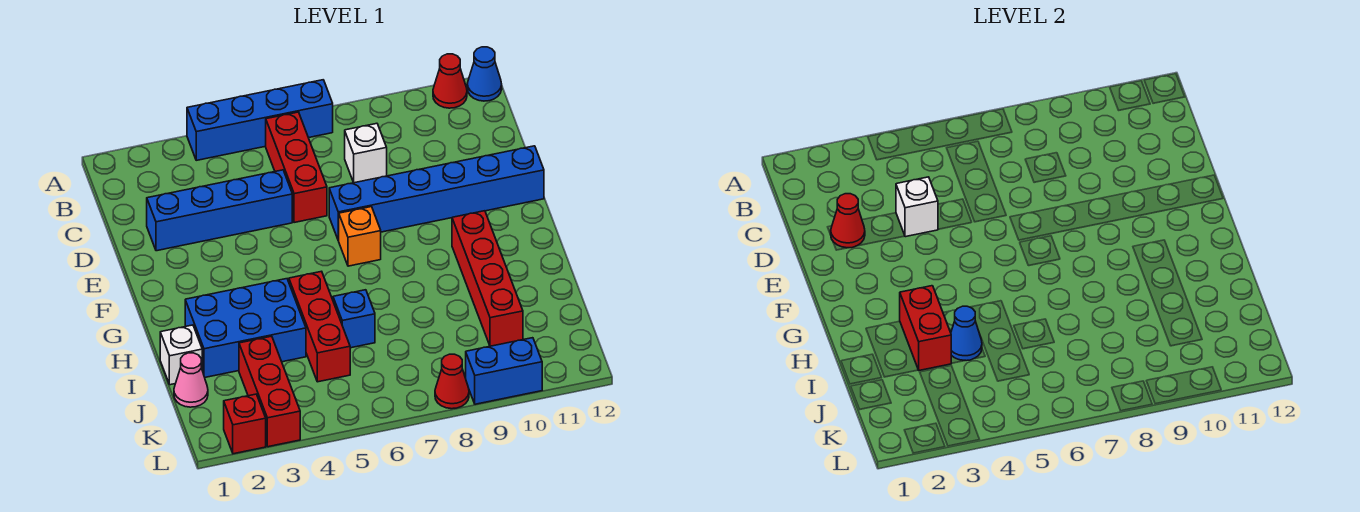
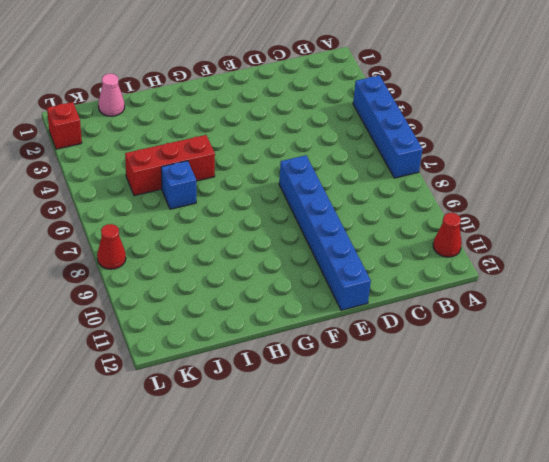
none -> blue 1x1 cone [467,47,502,101]
none -> red 1x3 brick [266,112,327,223]
none -> white 1x1 brick [345,123,387,183]

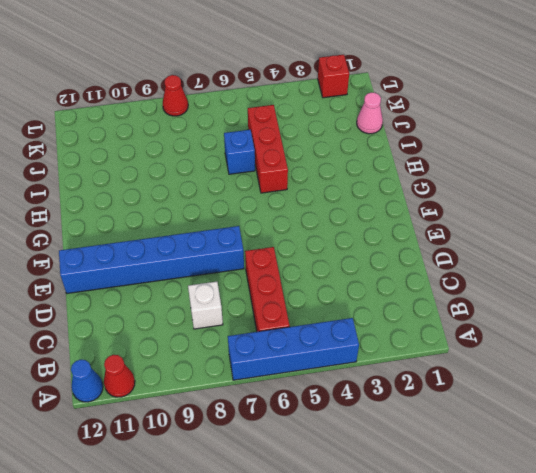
none -> blue 1x4 brick [147,170,292,251]
none -> orange 1x1 brick [339,207,381,266]
none -> red 1x4 brick [452,211,523,346]

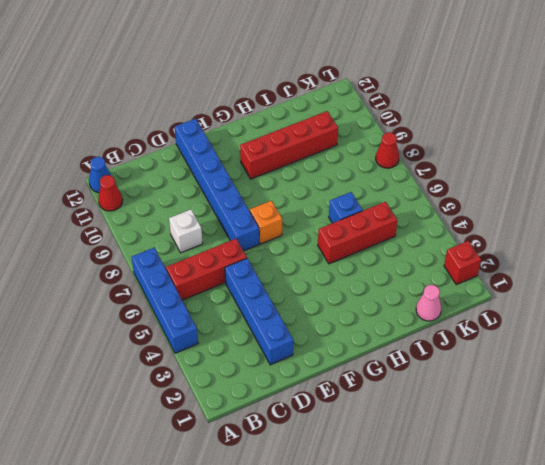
none -> blue 2x3 brick [185,279,306,377]
none -> white 1x1 brick [160,325,202,385]
none -> red 1x3 brick [239,336,300,447]

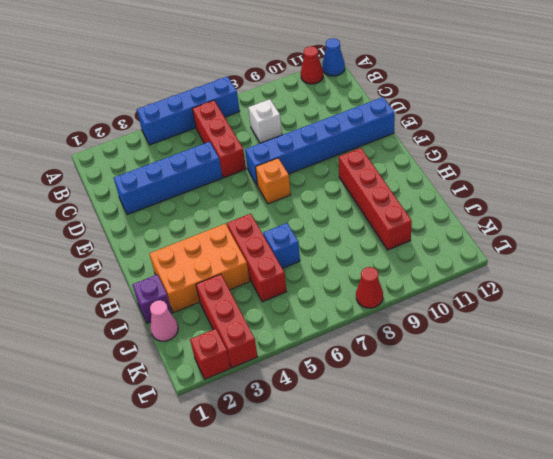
orange 2x3 brick [149,224,250,313] -> blue 2x3 brick [185,279,306,377]
purple 1x1 brick [132,275,172,323] -> white 1x1 brick [160,325,202,385]
none -> blue 1x2 brick [466,338,542,404]
none -> red 1x1 cone [830,194,865,248]
none -> white 1x1 brick [896,177,938,237]

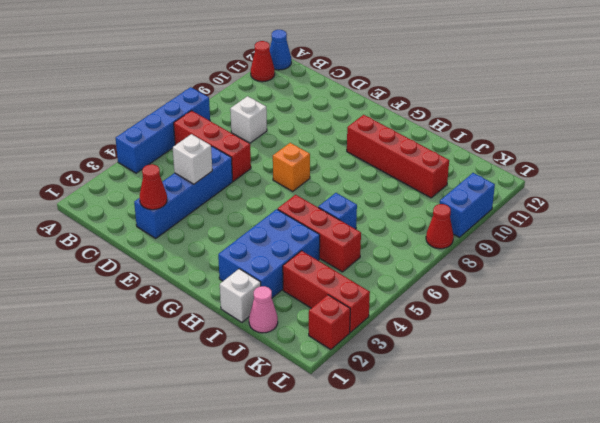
none -> blue 1x6 brick [329,146,544,241]
none -> red 1x2 brick [900,286,951,370]
none -> blue 1x1 cone [951,306,982,361]

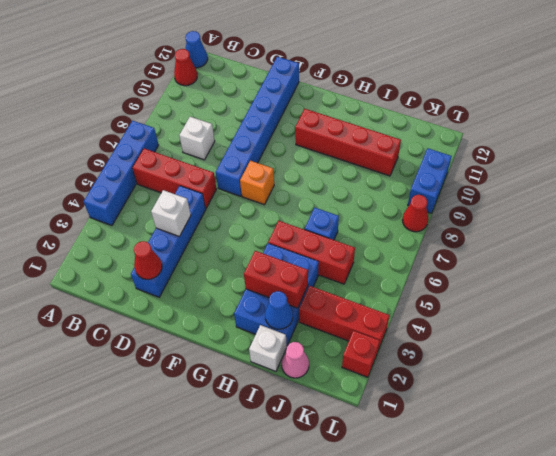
blue 1x1 cone [265,291,293,329] -> blue 1x1 cone moved to [951,306,982,361]

